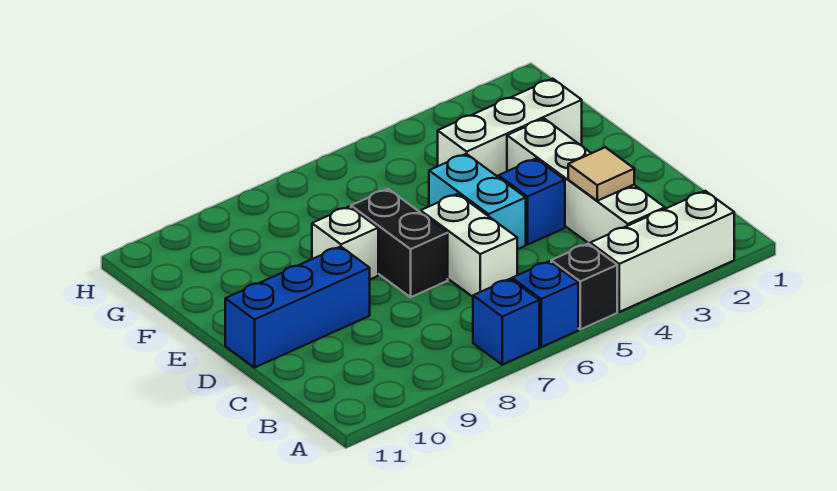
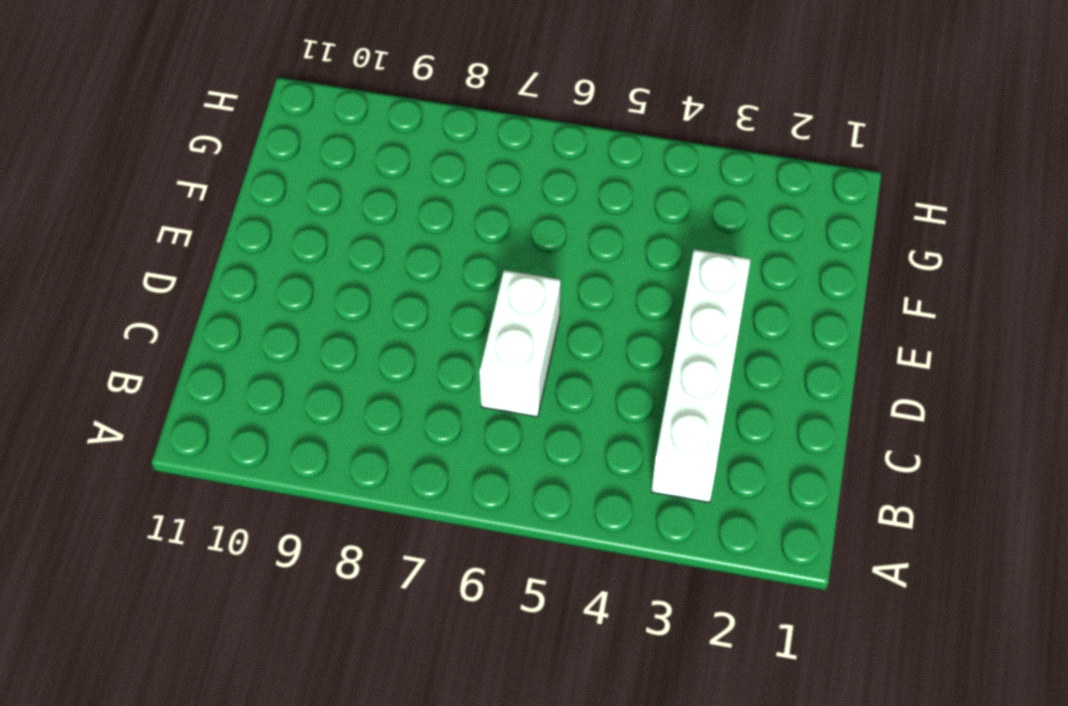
none -> white 1x3 brick [590,191,734,312]
none -> black 1x1 brick [551,244,617,329]
none -> blue 1x1 brick [512,261,578,347]

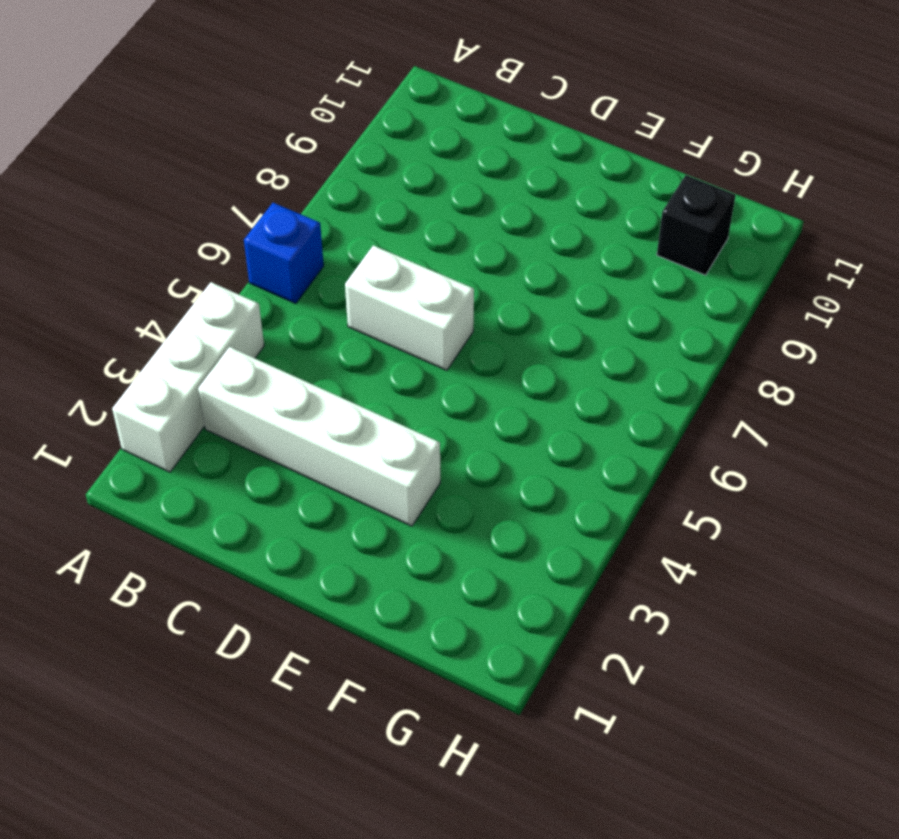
black 1x1 brick [657,175,735,275] -> black 1x1 brick moved to [551,244,617,329]
none -> blue 1x1 brick [473,279,539,365]
none -> blue 1x1 brick [499,159,565,244]
none -> cyan 1x2 brick [429,154,526,249]

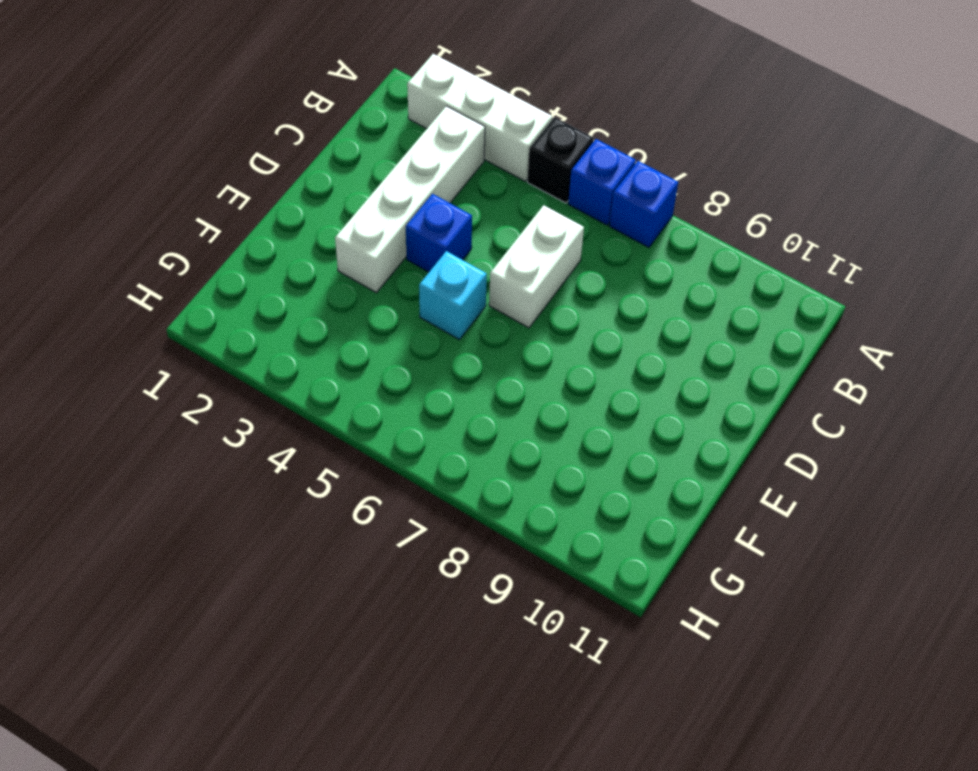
cyan 1x1 brick [419,251,487,340] -> cyan 1x2 brick [429,154,526,249]
none -> black 1x2 brick [351,189,448,297]
none -> blue 1x3 brick [225,247,370,368]
none -> white 1x1 brick [312,207,378,279]

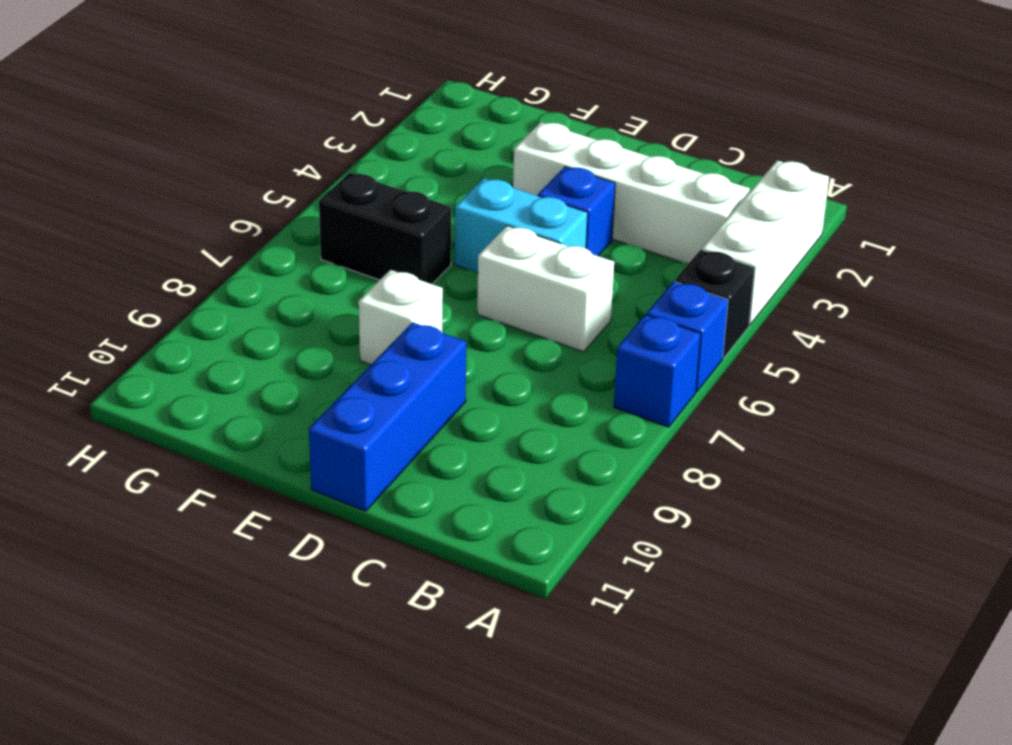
black 1x2 brick [319,173,451,284] -> black 1x2 brick moved to [351,189,448,297]
none -> white 1x3 brick [438,79,582,177]
none -> tan 1x1 tile [568,147,634,201]

